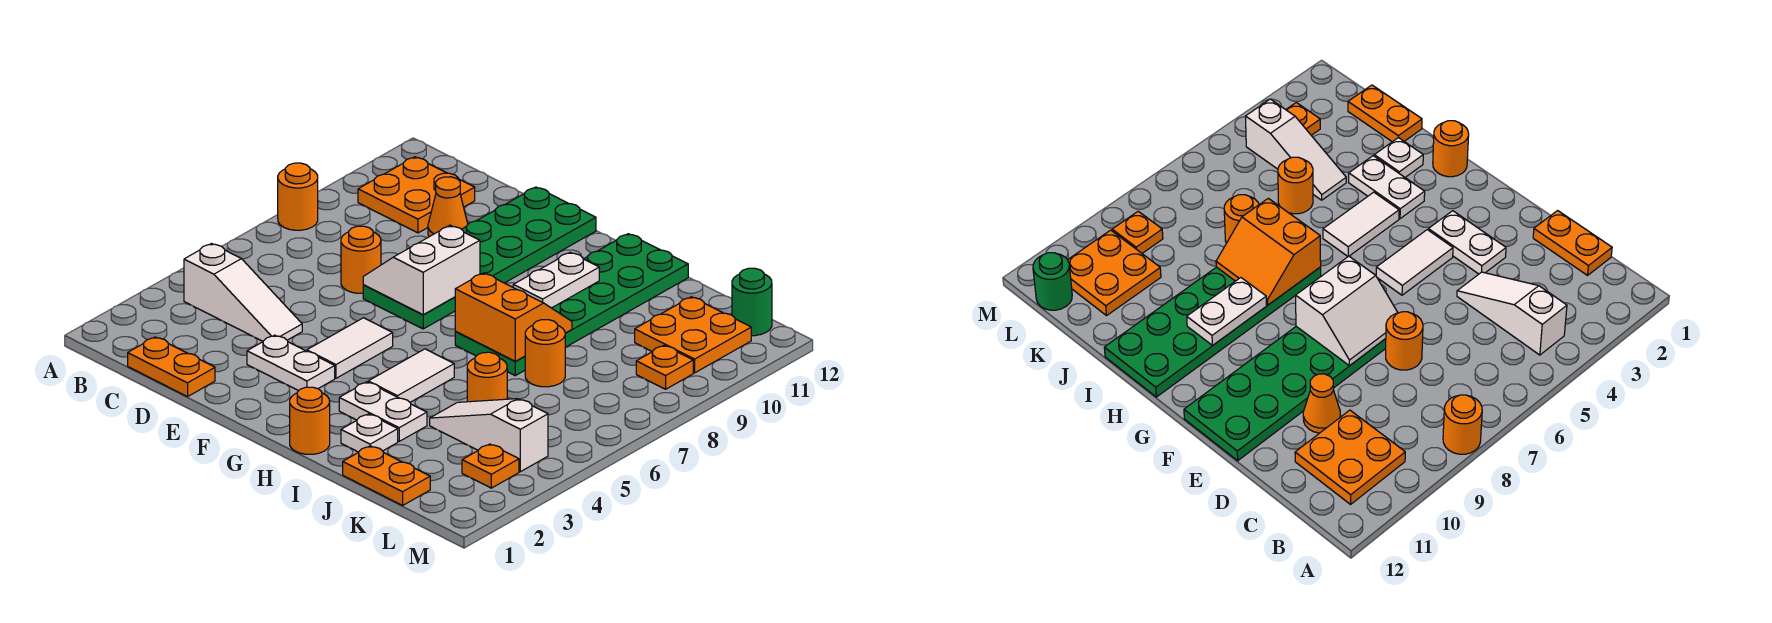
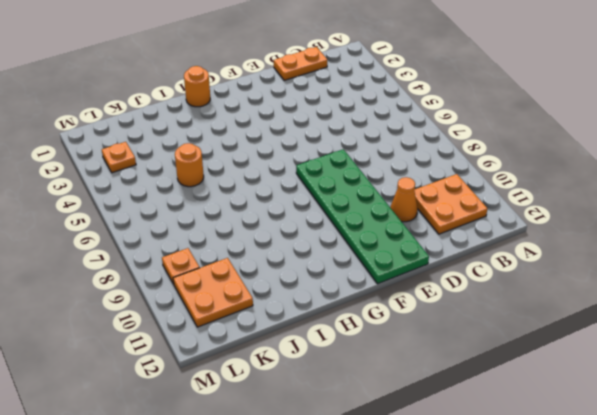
none -> orange 1x1 round brick [278,163,318,230]
none -> white 1x3 slope [184,244,302,341]
none -> orange 1x1 round brick [341,226,381,293]

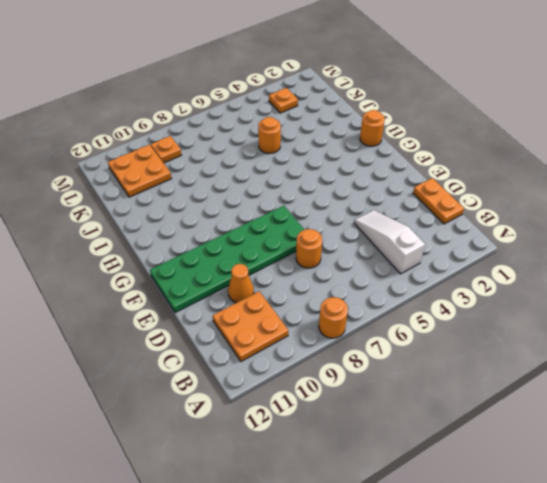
none -> white 1x2 plate [247,335,335,391]
none -> white 1x2 tile [307,318,393,378]
none -> white 1x2 plate [339,382,427,441]

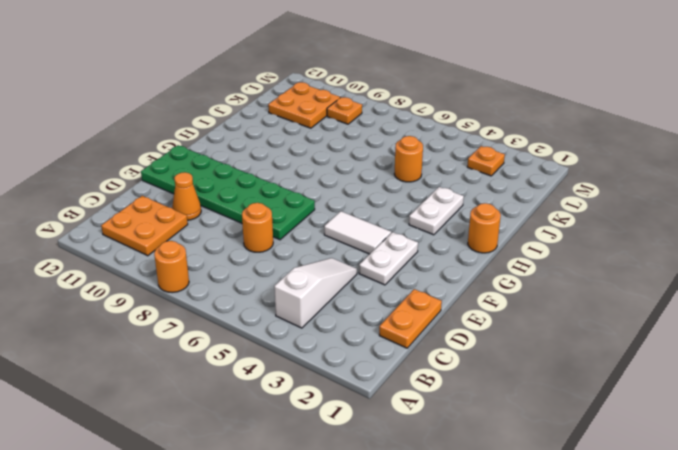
none -> white 1x2 tile [368,349,454,402]
none -> green 2x6 plate [455,234,688,376]
none -> white 1x1 plate [341,414,398,452]

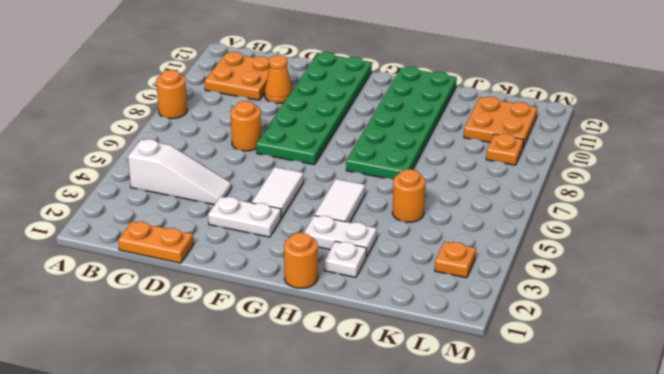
none -> orange 1x2 plate [343,446,430,505]
none -> white 1x3 slope [430,399,548,472]
none -> orange 1x1 round brick [525,320,566,387]

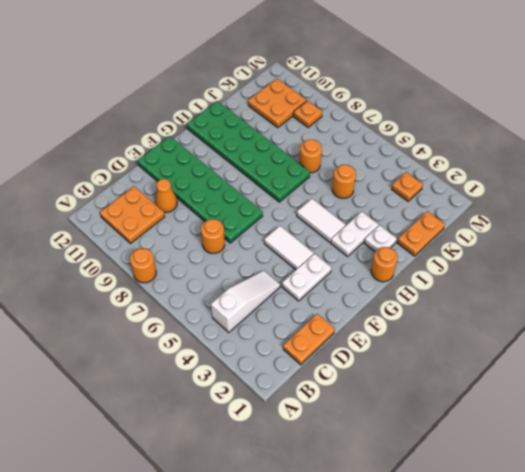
none -> white 1x3 slope [430,399,548,472]
none -> green 1x1 round brick [732,268,772,336]
none -> white 2x2 slope [363,225,480,315]

